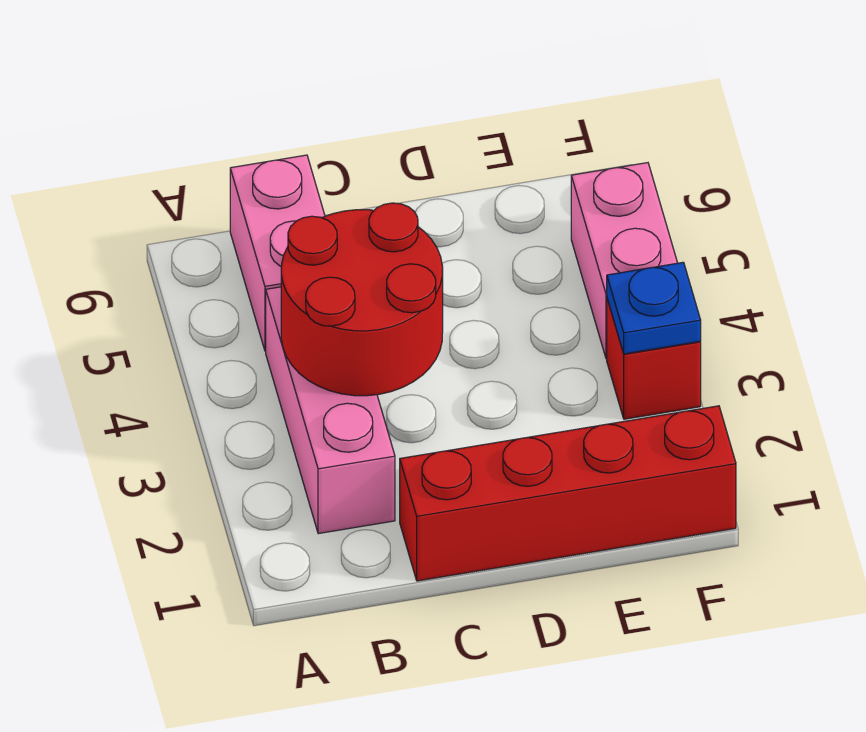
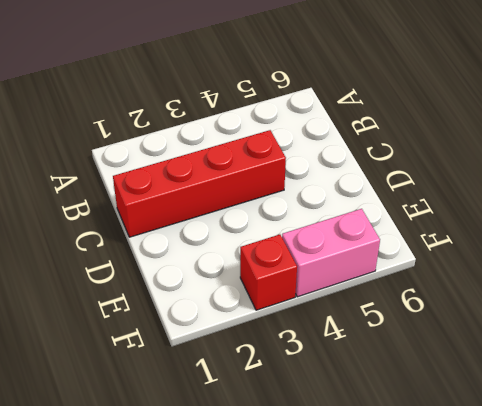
red 1x4 brick [113,130,286,237] -> red 1x4 brick turned to [400,406,736,581]
none -> pink 1x3 brick [266,287,395,534]
none -> pink 1x2 brick [230,155,325,351]

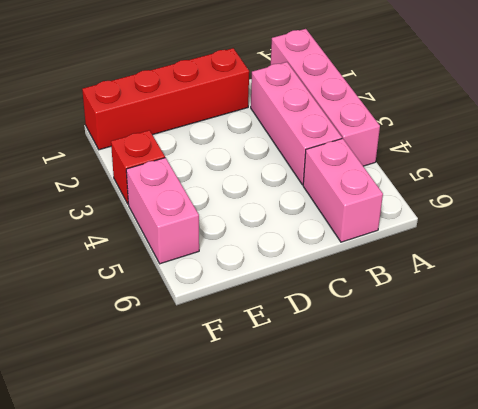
pink 1x4 brick [271,29,380,166] -> none
none -> red 2x2 round brick [281,203,443,396]
none -> blue 1x1 plate [607,262,701,354]

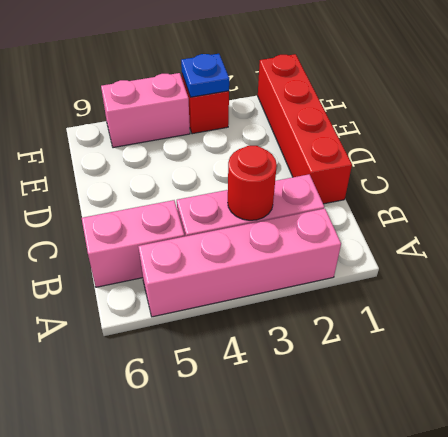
pink 1x4 brick [138,209,341,317] -> none
red 1x1 round brick [228,146,277,220] -> red 2x2 round brick [281,203,443,396]

